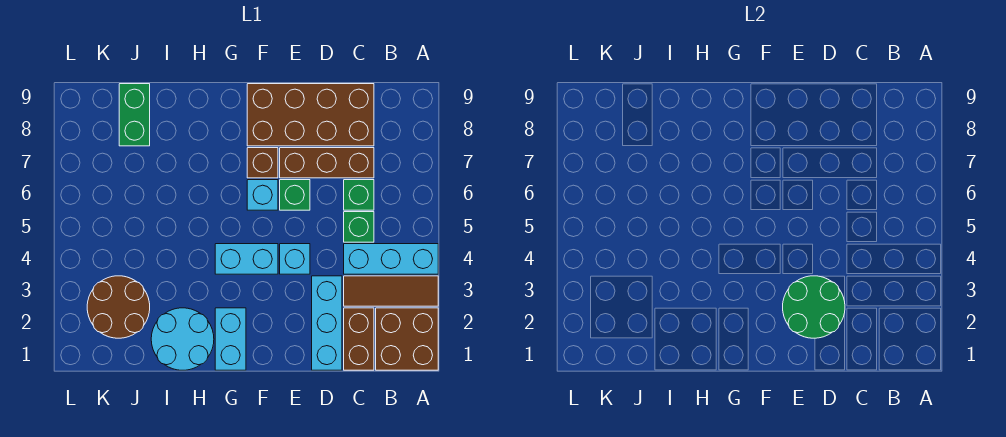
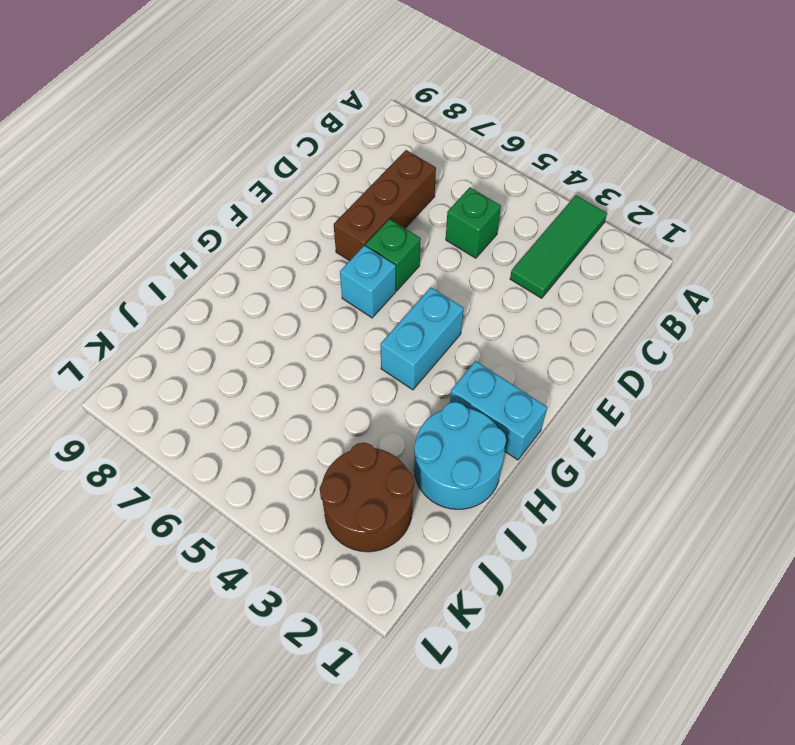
green 1x3 tile [510,196,607,298] -> brown 1x3 tile [344,276,438,306]
none -> brown 2x2 brick [376,308,438,370]
none -> cyan 1x3 brick [344,244,438,274]
none -> brown 1x2 brick [344,308,374,370]

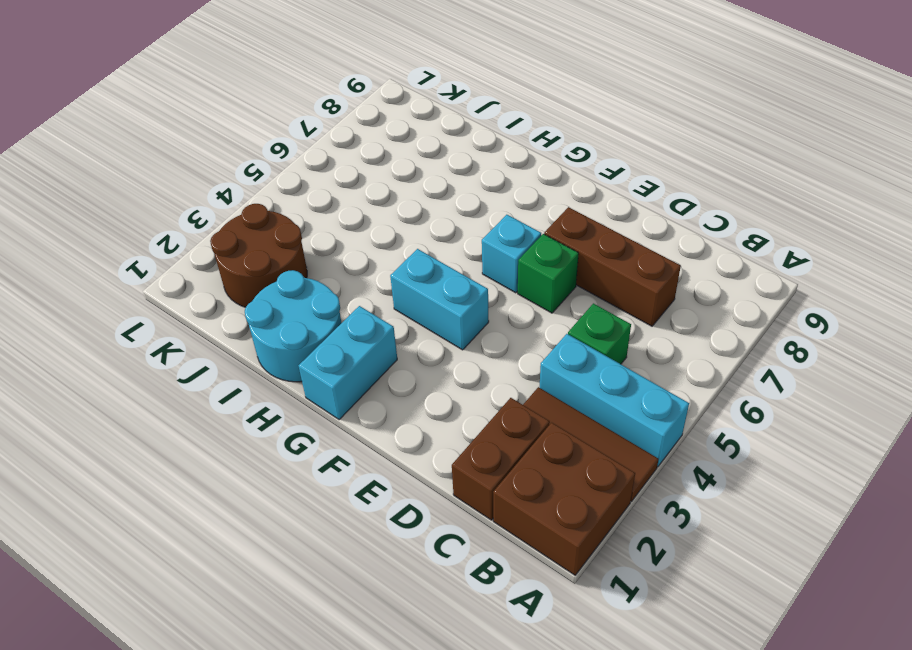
none -> green 1x1 brick [344,180,374,210]
none -> brown 2x4 brick [247,84,374,146]
none -> cyan 1x3 brick [312,276,342,370]

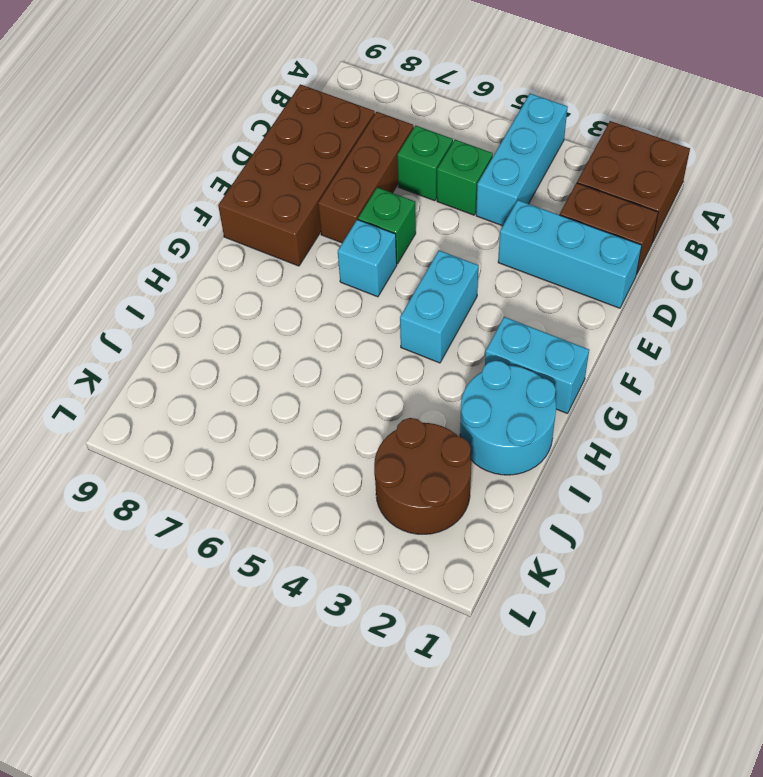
none -> brown 1x3 tile [344,276,438,306]
none -> cyan 1x1 brick [280,244,310,274]
none -> brown 1x1 brick [247,148,278,178]

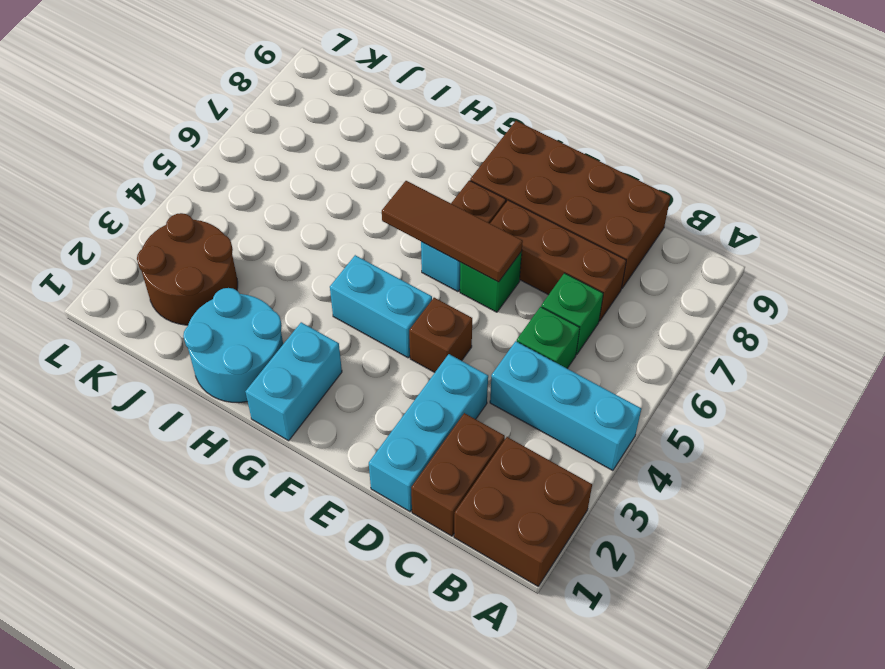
brown 1x1 brick [409,298,472,372] -> cyan 1x1 brick [280,244,310,274]
brown 1x3 tile [382,181,523,282] -> brown 1x3 tile moved to [344,276,438,306]
none -> green 1x2 brick [119,84,150,146]
none -> green 2x2 round brick [783,276,845,338]

